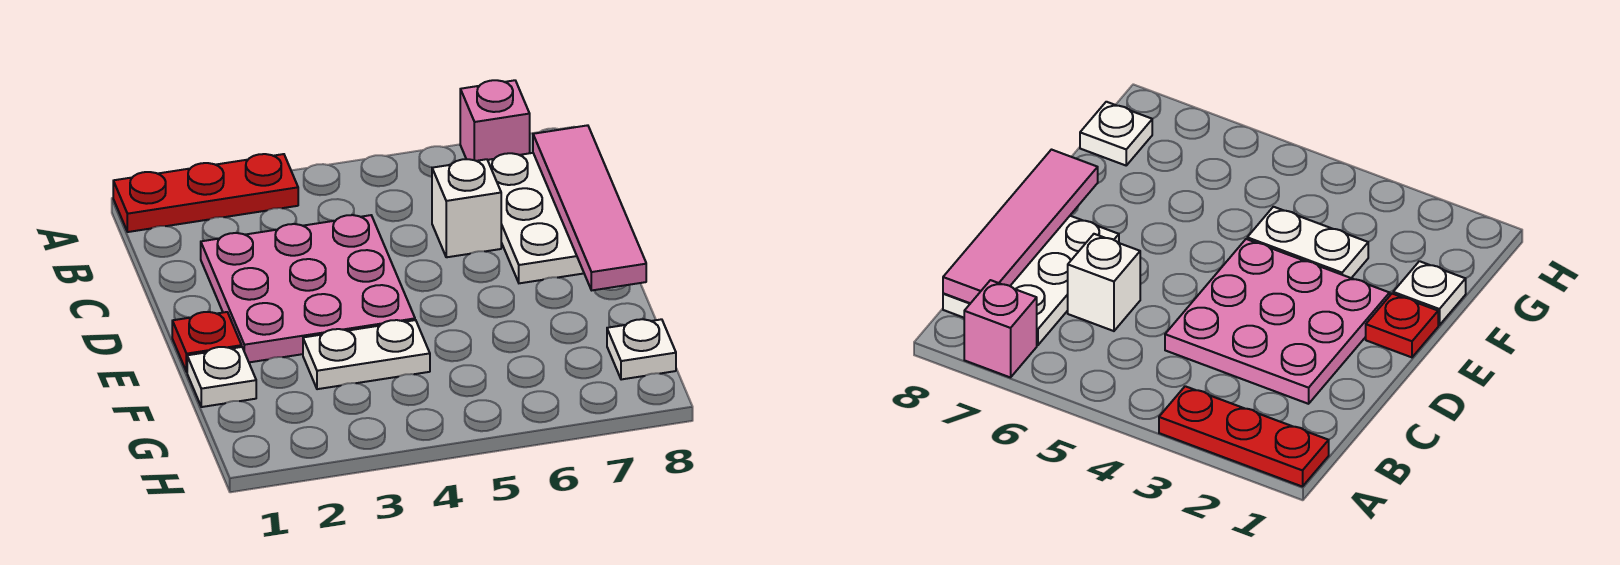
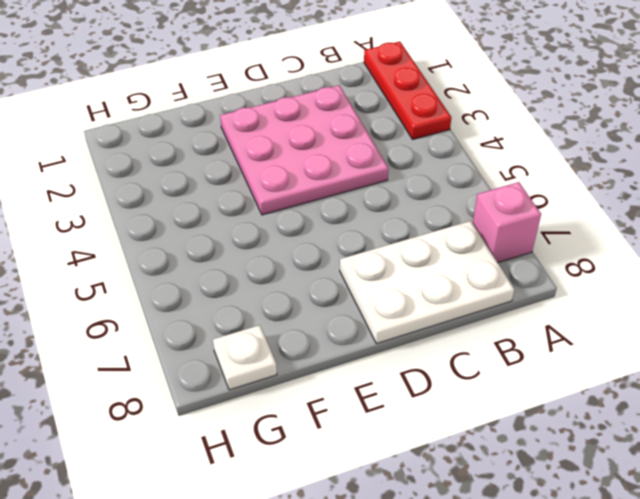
none -> white 1x1 brick [432,159,501,257]
none -> red 1x1 plate [172,312,242,372]

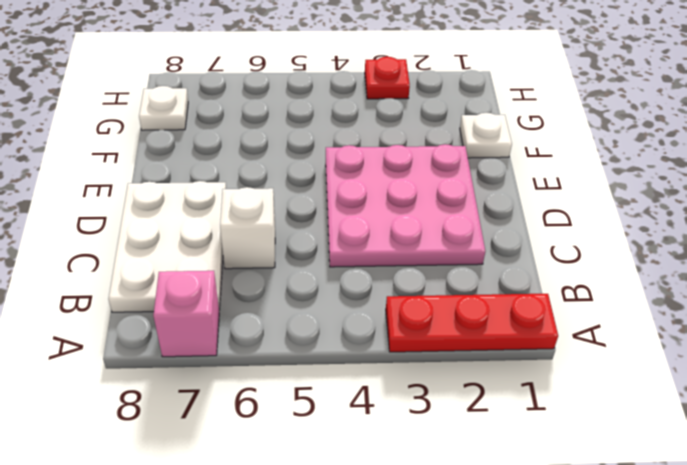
red 1x1 plate [365,57,410,99] -> red 1x1 plate moved to [172,312,242,372]
none -> white 1x2 plate [303,320,430,389]
none -> pink 1x4 tile [533,125,646,290]

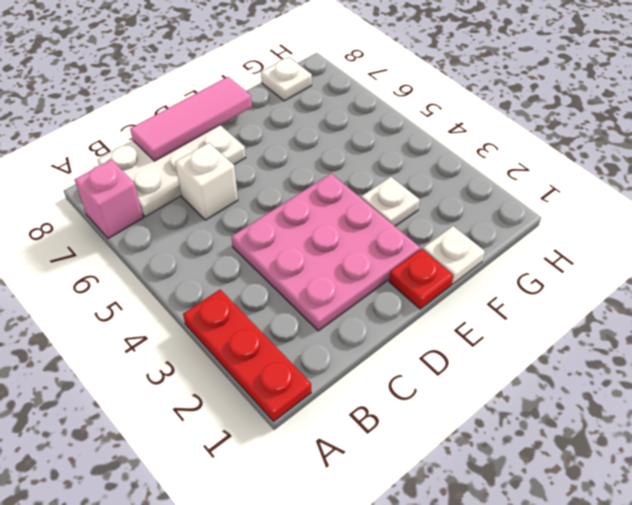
pink 1x3 tile [130,77,252,161] -> pink 1x4 tile [533,125,646,290]
white 1x1 plate [361,177,420,226] -> white 1x2 plate [303,320,430,389]

